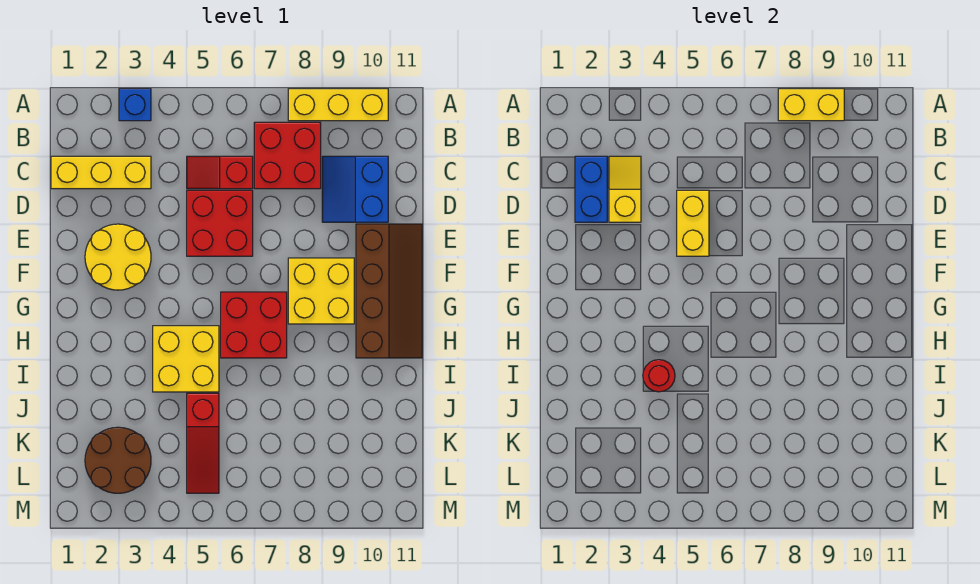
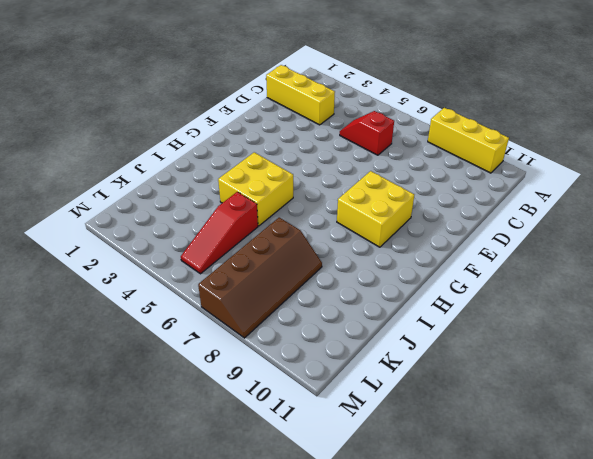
brown 2x4 slope [198,217,322,338] -> brown 2x4 slope moved to [356,224,422,358]
none -> blue 1x1 brick [119,89,151,121]
none -> red 2x2 brick [254,122,321,189]
none -> blue 2x2 slope [322,156,388,222]

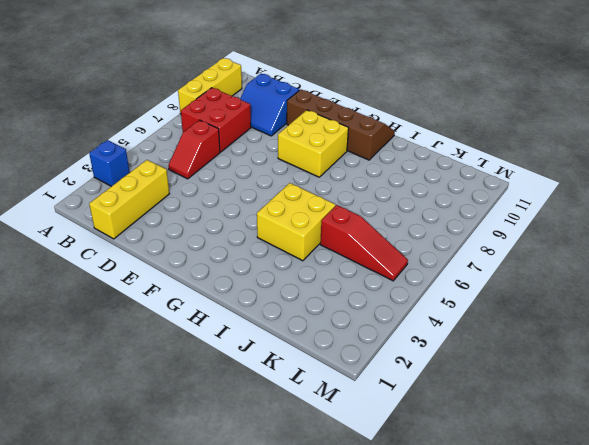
none -> red 2x2 brick [187,190,253,256]
none -> yellow 2x2 round brick [85,224,151,290]
none -> red 2x2 brick [221,292,287,358]

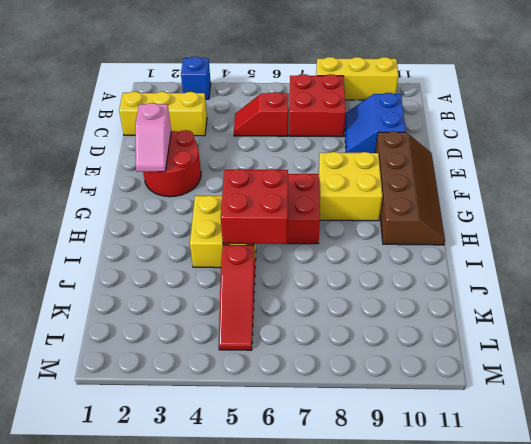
red 2x2 round brick [143,130,201,197] -> yellow 2x2 round brick [85,224,151,290]
pink 1x2 slope [135,103,171,172] -> none
red 2x2 brick [221,169,288,244] -> red 2x2 brick moved to [187,190,253,256]
none -> brown 2x2 round brick [85,427,151,493]
none -> yellow 1x2 brick [778,89,844,121]
none -> blue 1x2 brick [575,156,607,222]

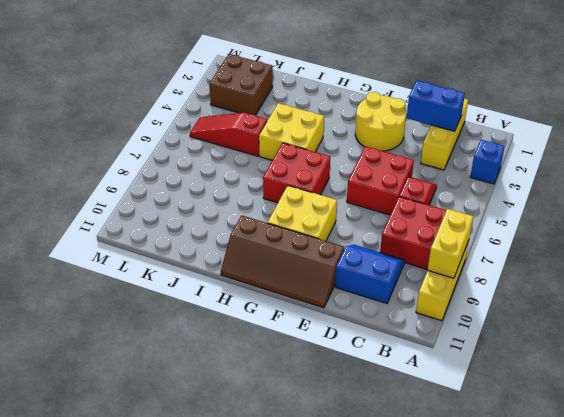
brown 2x2 brick [209,54,273,115] -> brown 2x2 round brick [85,427,151,493]
none -> yellow 1x2 slope [609,156,641,222]
none -> yellow 1x2 brick [677,190,709,256]
none -> red 1x1 round brick [643,360,675,392]

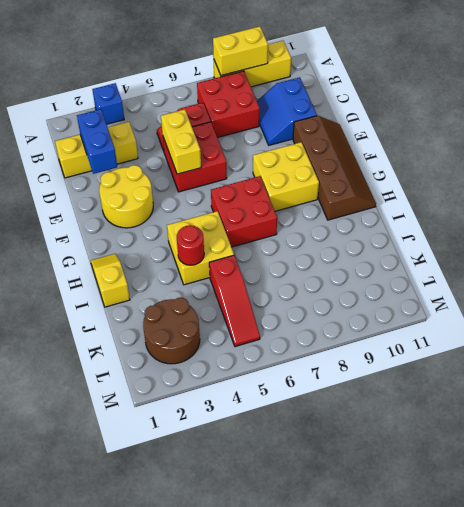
yellow 1x2 slope [91,254,130,307] -> yellow 1x2 slope moved to [609,156,641,222]

